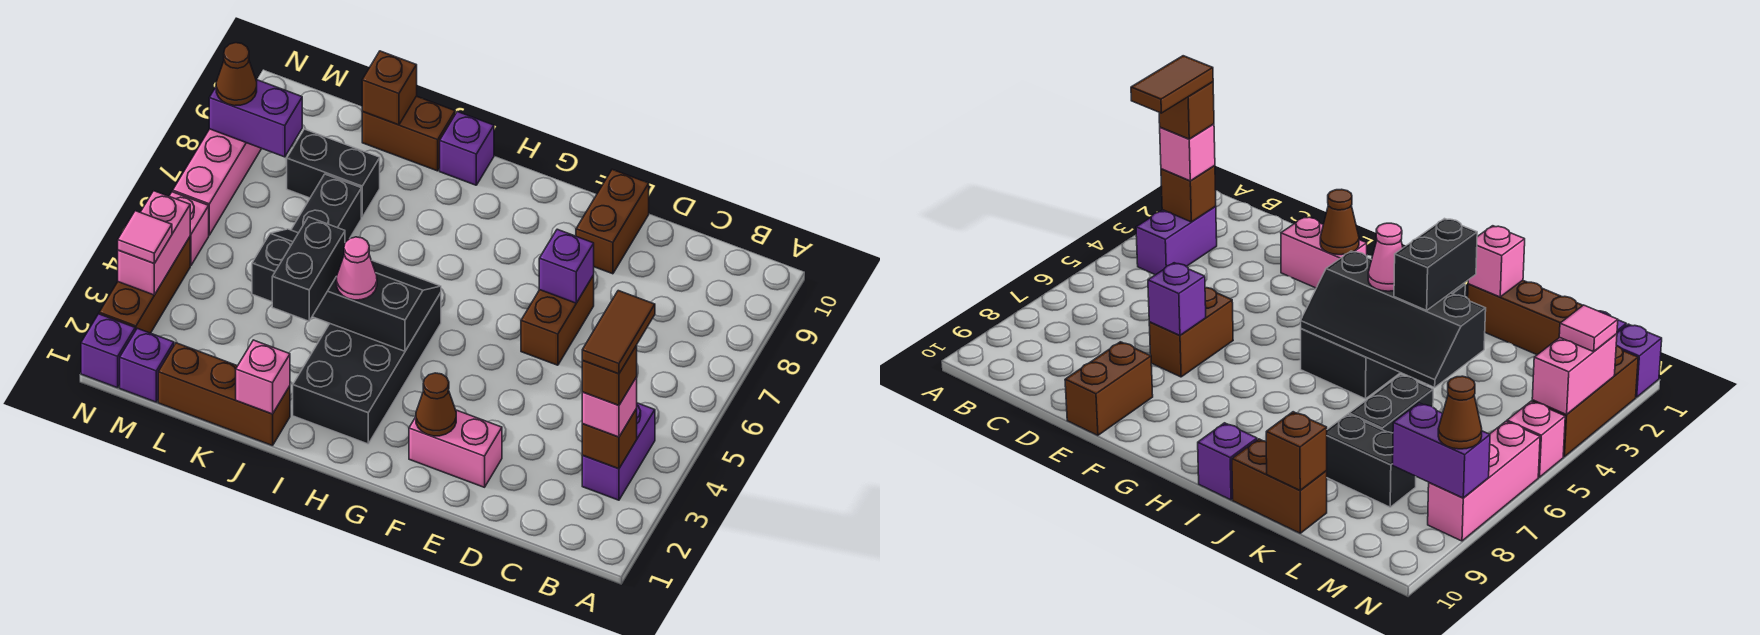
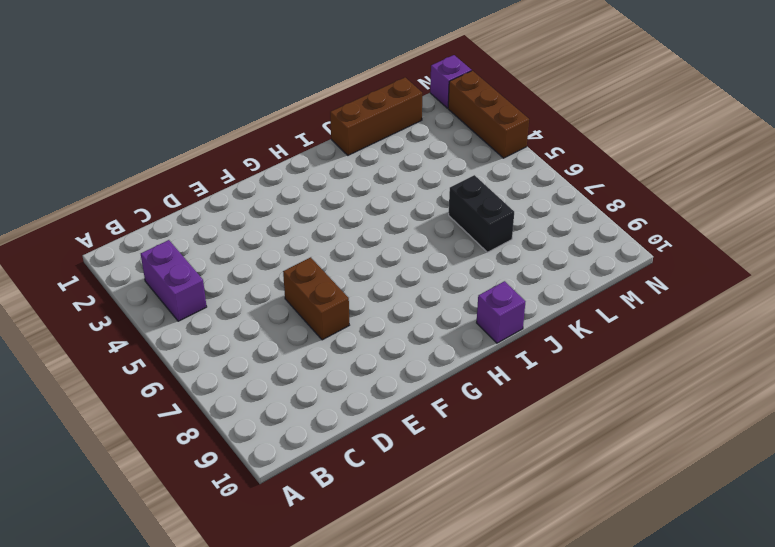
none -> pink 1x2 brick [409,410,502,487]
none -> brown 1x2 brick [576,169,649,274]
none -> black 2x4 brick [293,293,441,444]
none -> brown 1x2 brick [362,96,455,171]

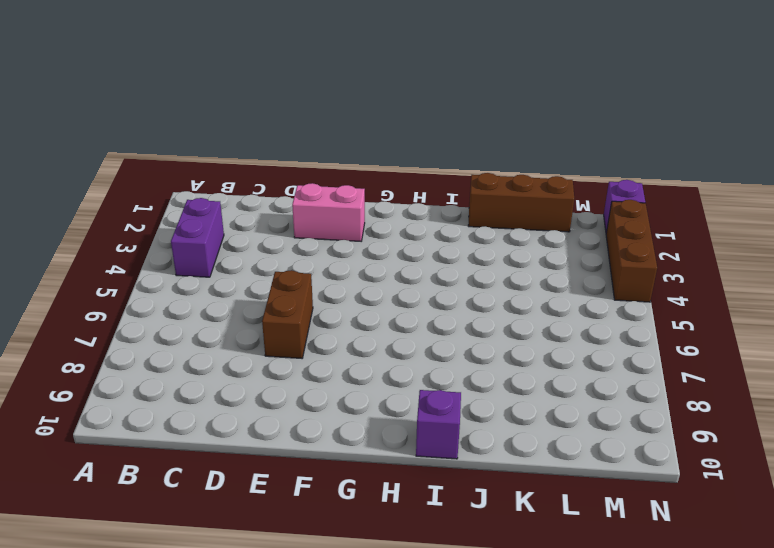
none -> brown 1x2 brick [576,169,649,274]
none -> black 2x4 brick [293,293,441,444]
none -> brown 1x2 brick [362,96,455,171]
none -> black 1x2 brick [291,174,361,242]

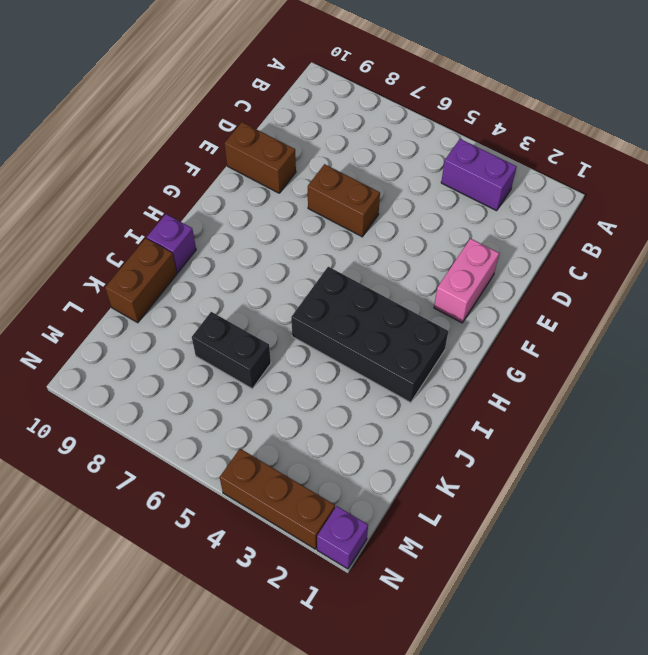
none -> brown 1x3 brick [158,343,290,446]
none -> black 1x2 brick [287,129,380,217]
none -> purple 1x1 brick [120,328,174,402]
none -> pink 1x1 brick [169,192,209,266]

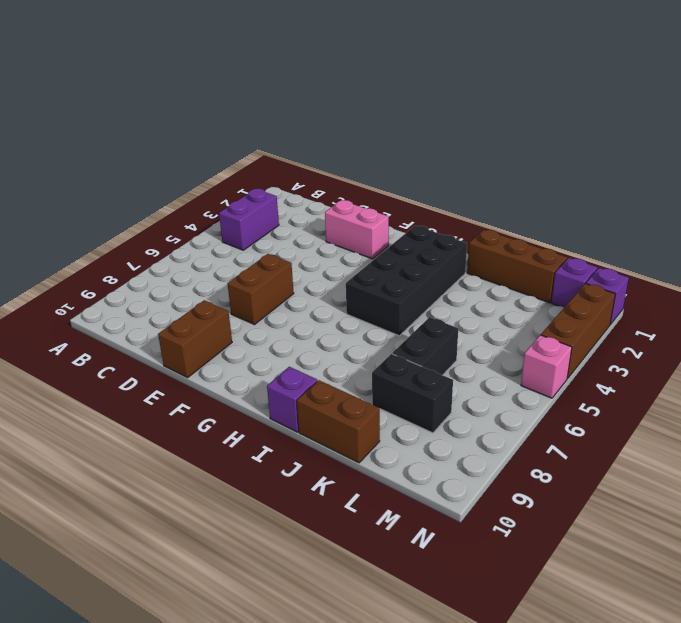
none -> pink 1x3 brick [173,129,262,235]
none -> brown 1x1 brick [582,409,637,469]
none -> purple 1x1 brick [539,229,594,303]
none -> brown 1x1 cone [416,373,456,436]

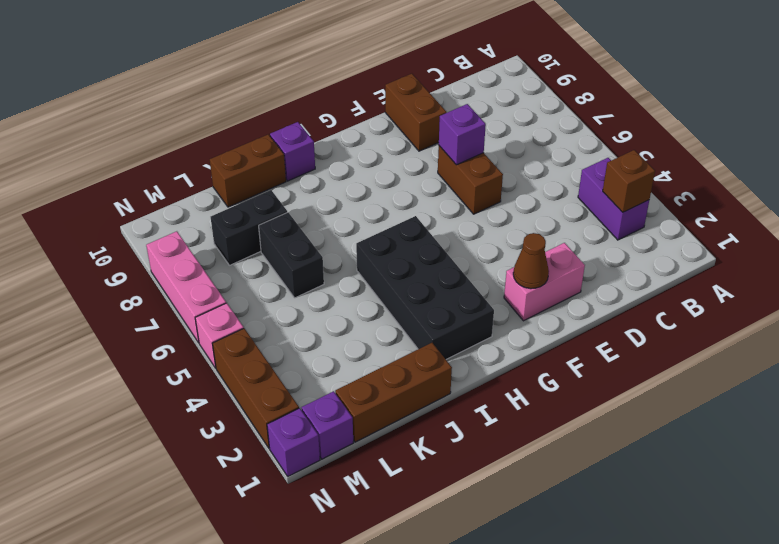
none -> black 2x4 slope [252,229,441,351]
none -> pink 1x1 brick [236,340,290,414]
none -> brown 1x1 brick [362,51,417,125]
none -> purple 1x2 brick [209,80,302,157]

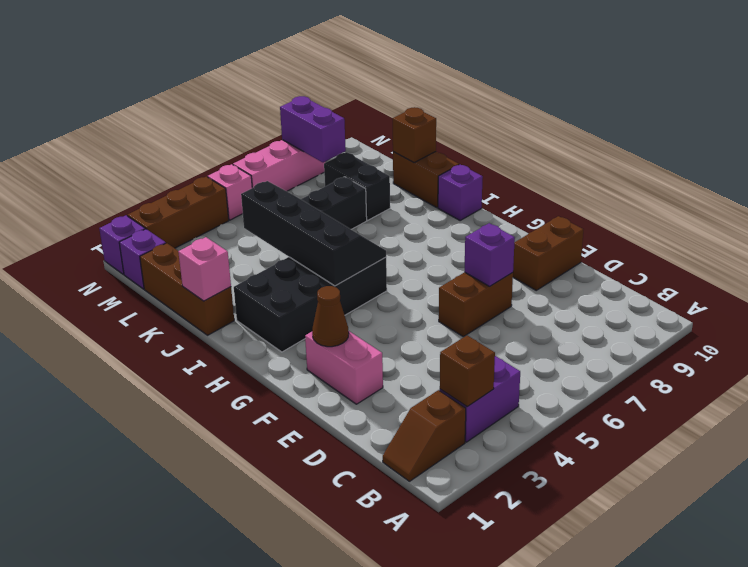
brown 1x2 slope [383,390,466,481] -> none
none -> pink 1x2 brick [118,191,190,295]
none -> pink 1x1 brick [582,377,637,437]
none -> pink 1x1 cone [336,237,377,300]
none -> black 1x2 brick [272,217,345,321]

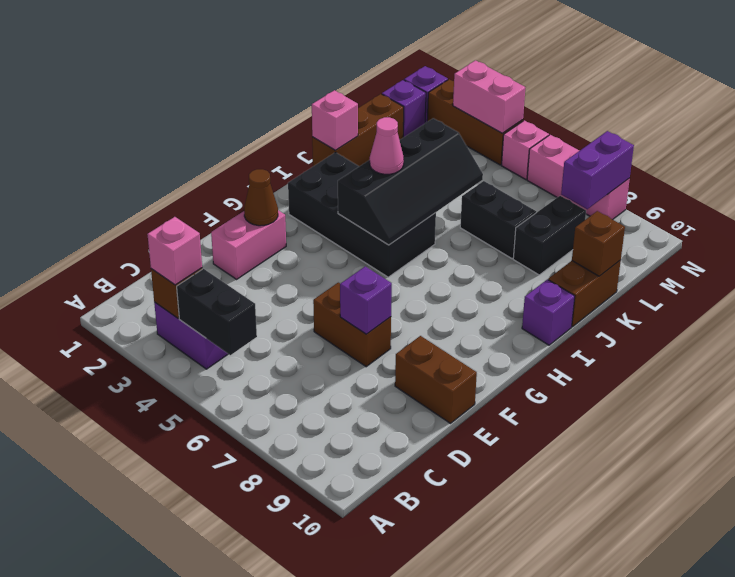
black 1x2 brick [177,269,257,355] -> black 1x2 brick moved to [272,217,345,321]
none -> pink 1x1 tile [118,211,172,263]
none -> brown 1x1 cone [216,43,257,106]
none -> brown 1x1 brick [582,345,637,405]
none -> brown 1x2 tile [582,291,655,374]

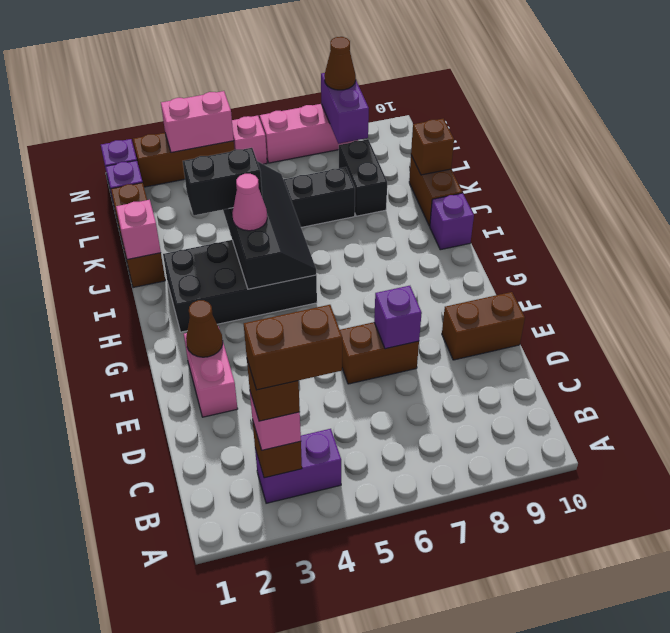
brown 1x2 brick [244,305,342,390] -> brown 1x2 tile [582,291,655,374]
none -> pink 1x1 tile [118,211,172,263]

